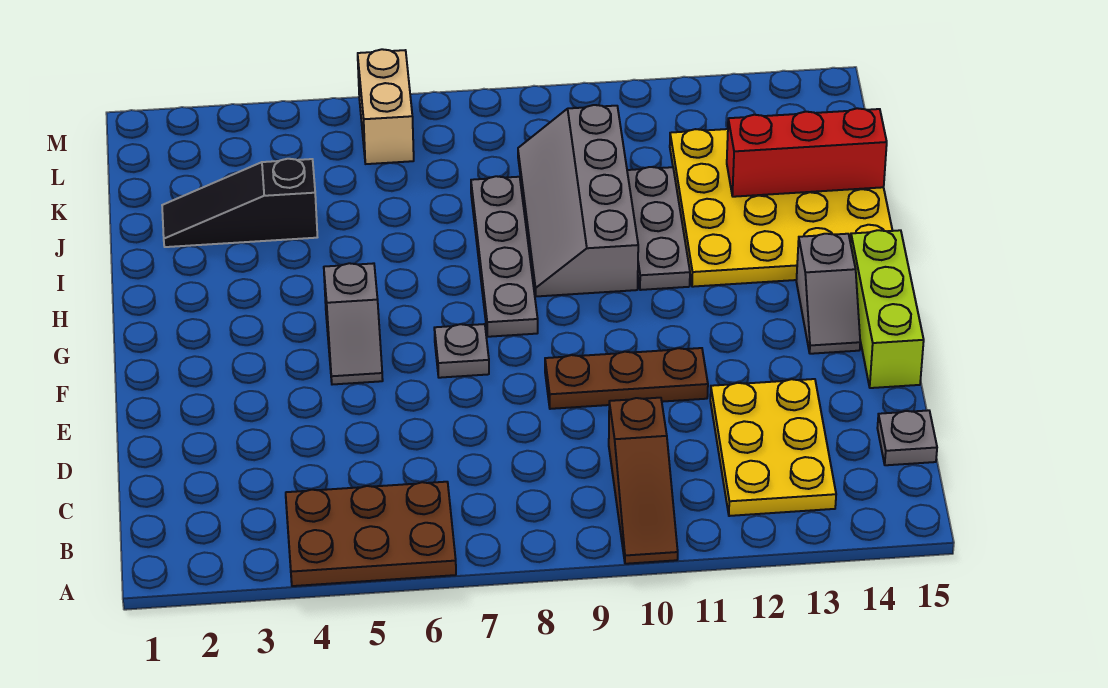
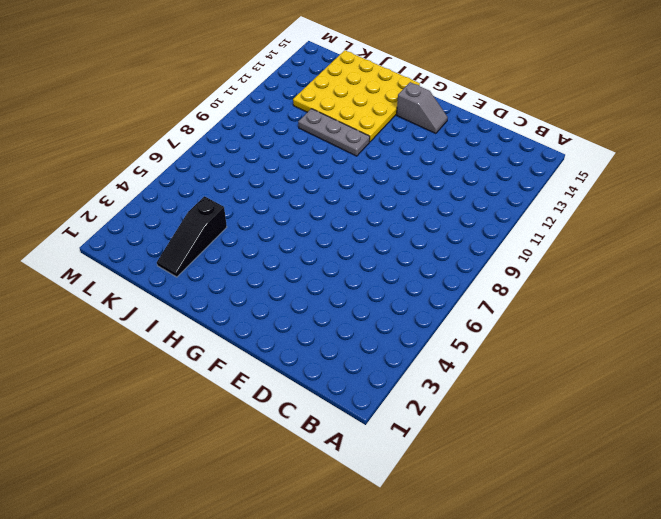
none -> brown 2x3 plate [286,482,456,586]
none -> brown 1x3 slope [609,398,678,564]
none -> yellow 2x3 plate [710,379,836,516]

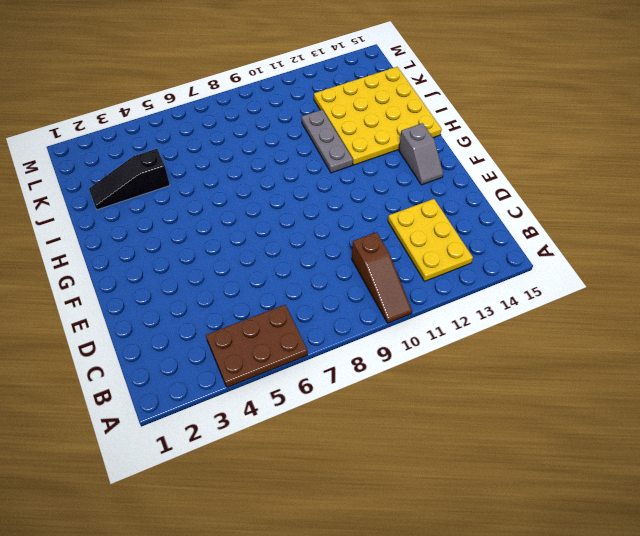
none -> grey 1x1 plate [877,410,937,465]
none -> brown 1x3 plate [545,348,708,409]
none -> lime 1x3 brick [851,230,924,388]

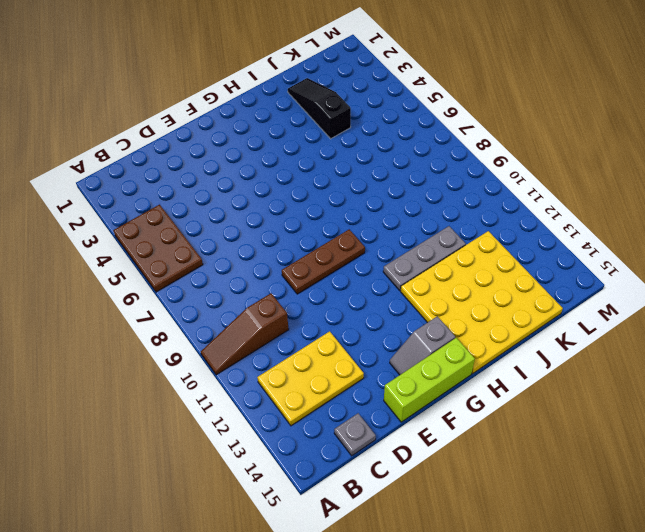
brown 1x3 plate [282,229,365,294] -> brown 1x3 plate turned to [545,348,708,409]
none -> grey 1x2 slope [324,263,383,385]
none -> grey 1x1 plate [434,324,489,378]
none -> grey 1x4 plate [471,176,538,337]

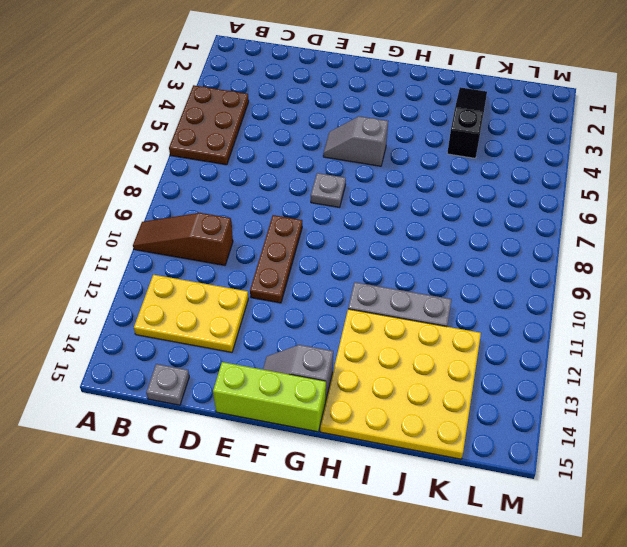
none -> grey 1x4 plate [471,176,538,337]
none -> grey 2x4 slope [518,105,638,296]
none -> tan 1x2 brick [358,49,414,164]

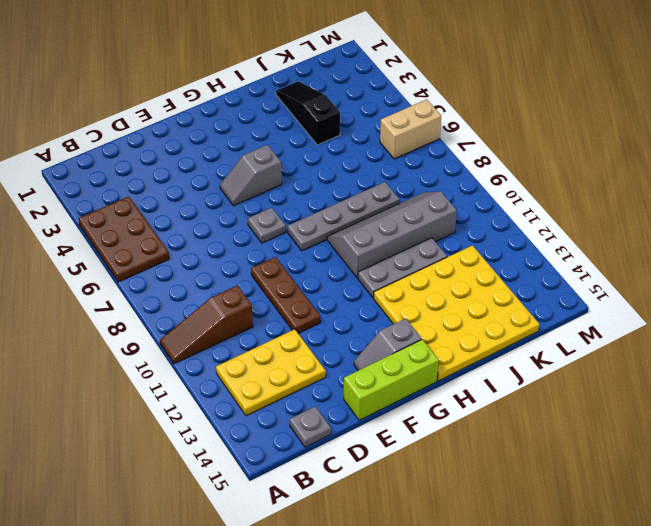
none -> red 1x3 brick [727,108,887,197]

